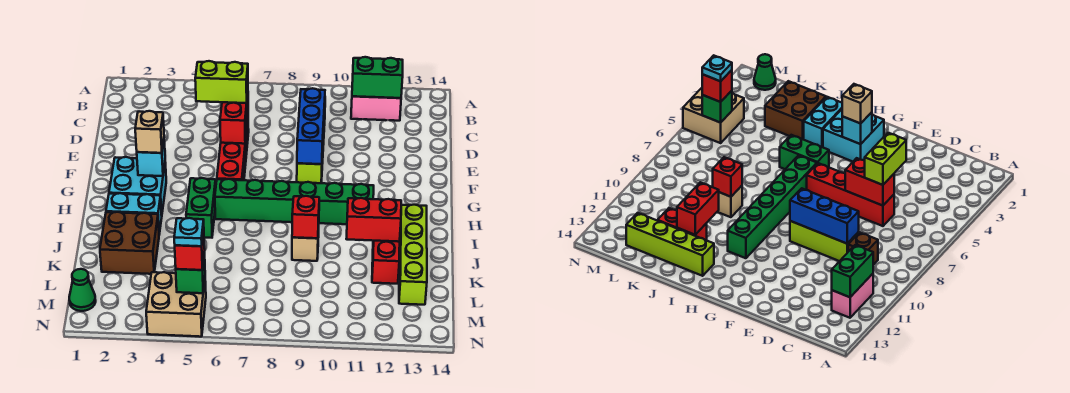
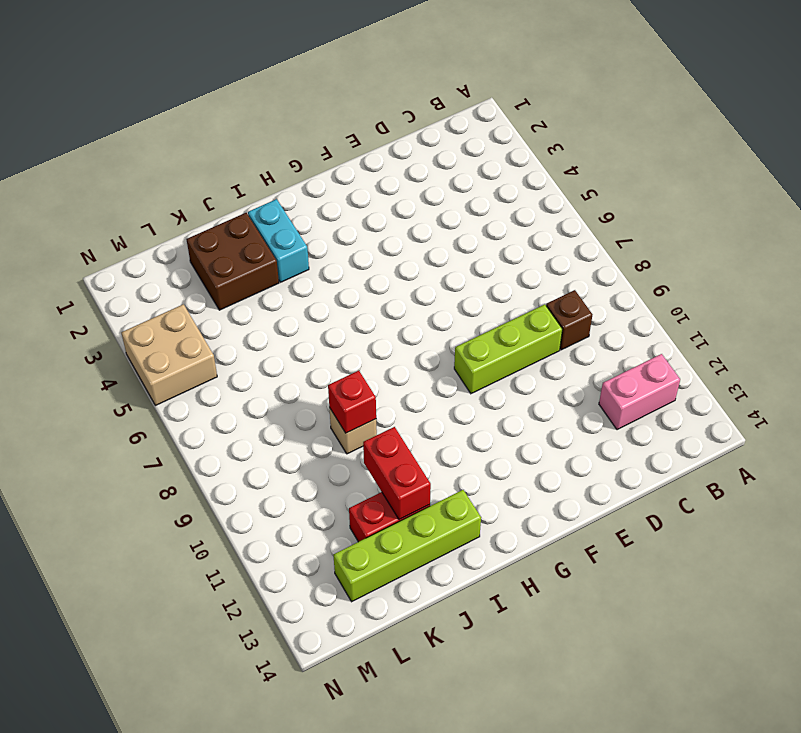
pink 1x2 brick [599,354,680,430] -> pink 1x2 brick turned to [351,96,401,121]
none -> red 1x4 brick [217,119,249,180]
none -> cyan 2x2 brick [109,157,166,215]
none -> green 1x2 brick [186,178,216,238]

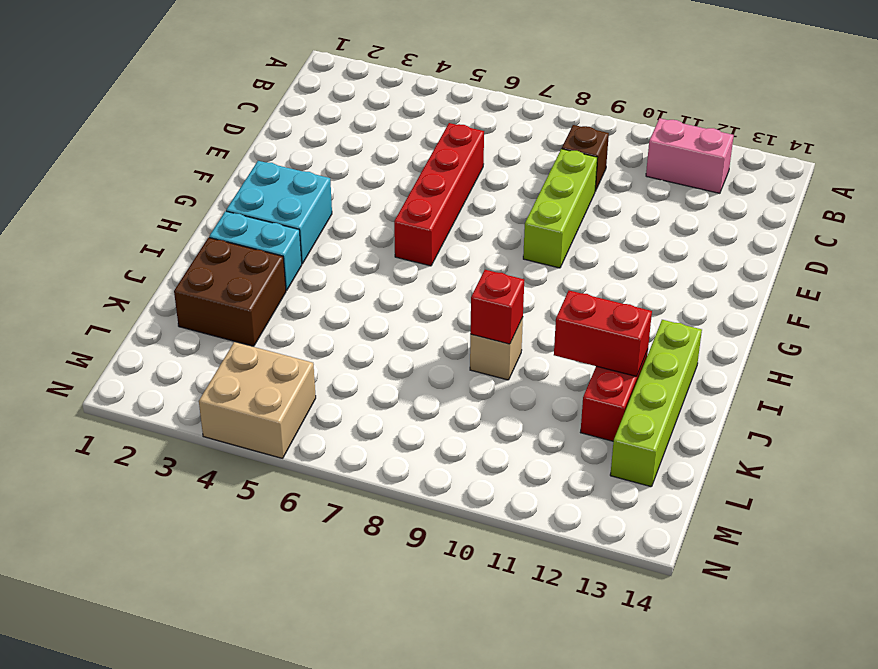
none -> green 1x2 brick [186,178,216,238]
none -> green 1x6 brick [215,179,374,224]
none -> green 1x1 cone [69,269,96,311]

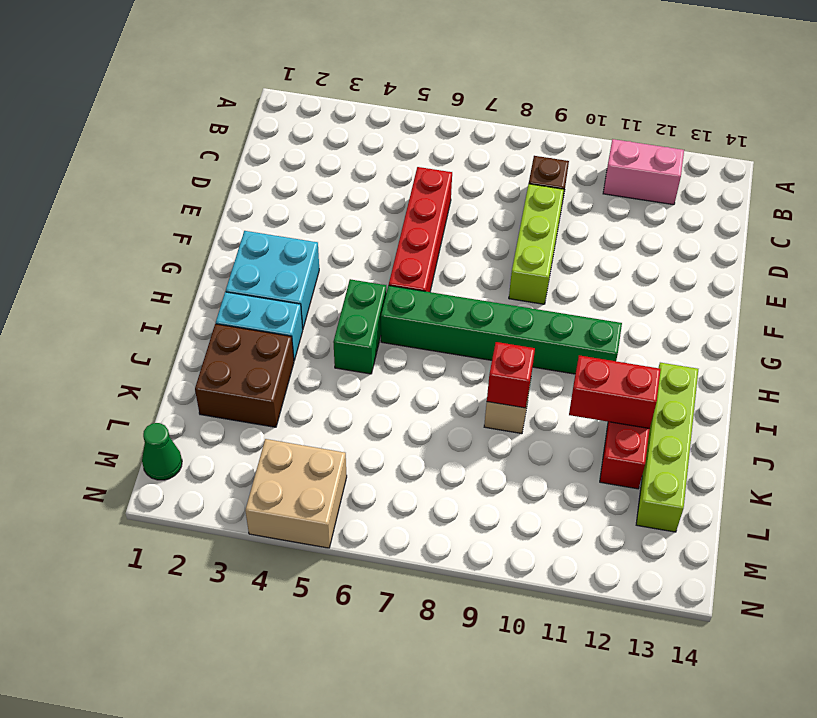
none -> green 1x2 brick [352,57,403,98]
none -> red 1x2 brick [220,94,248,144]
none -> blue 1x3 brick [297,88,325,164]

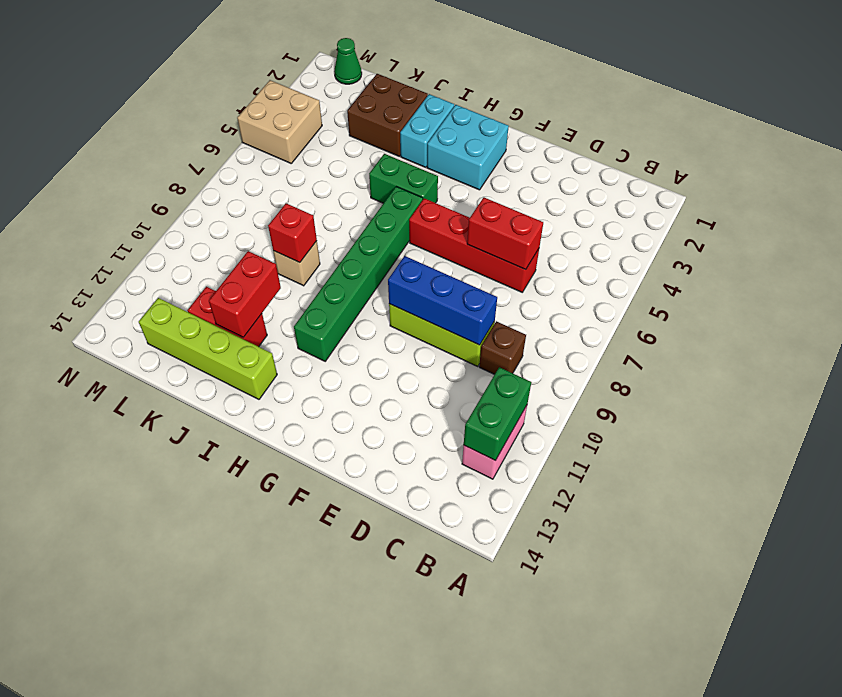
none -> cyan 1x1 brick [137,141,165,176]
none -> green 1x1 brick [176,252,205,293]
none -> lime 1x2 brick [195,61,248,103]

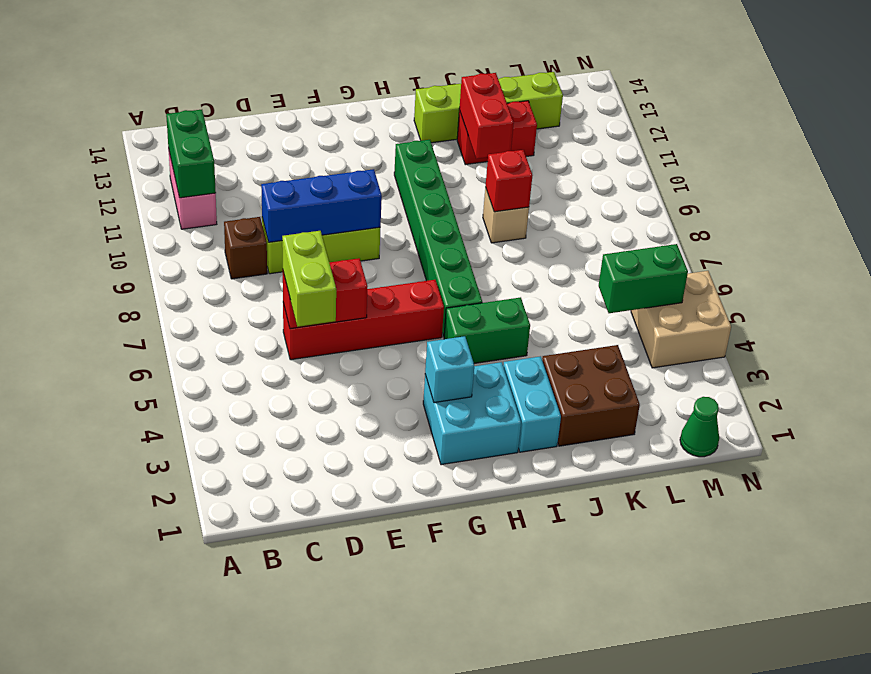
green 1x2 brick [599,244,688,313] -> green 1x1 brick [176,252,205,293]
none -> tan 1x1 brick [135,111,164,153]
none -> red 1x1 brick [175,230,205,270]
none -> cyan 1x1 plate [174,218,204,246]

